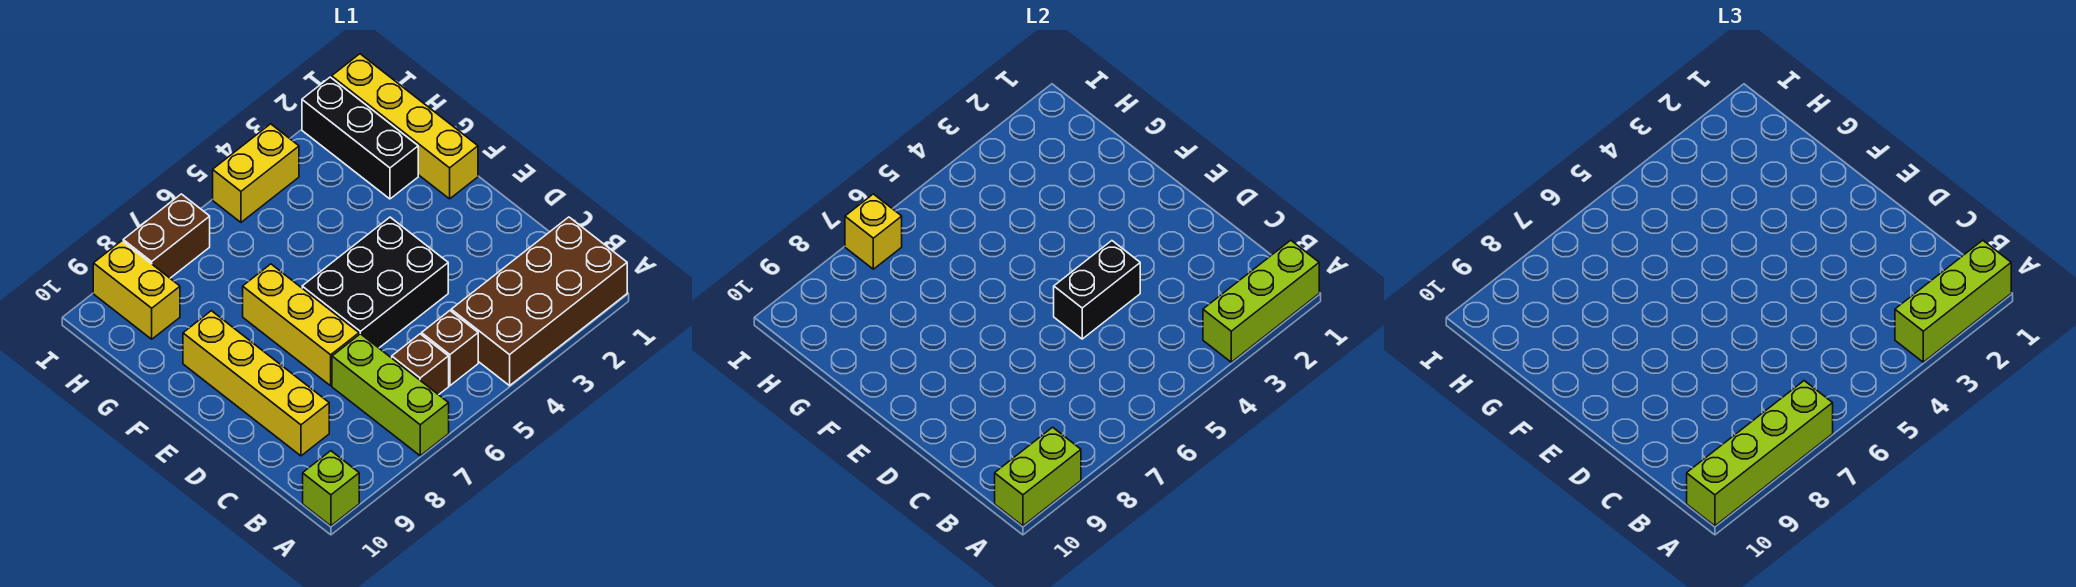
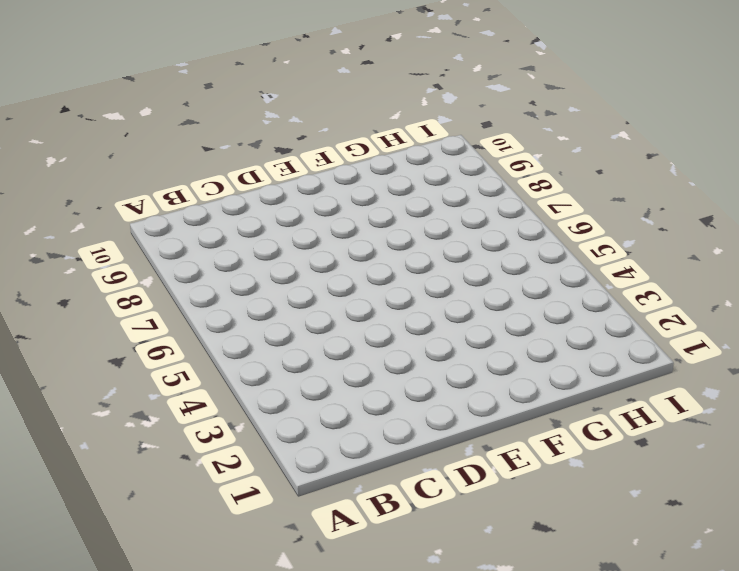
none -> brown 2x4 brick [451,217,627,386]
none -> lime 1x3 brick [332,334,449,456]
none -> lime 1x1 brick [303,451,359,526]

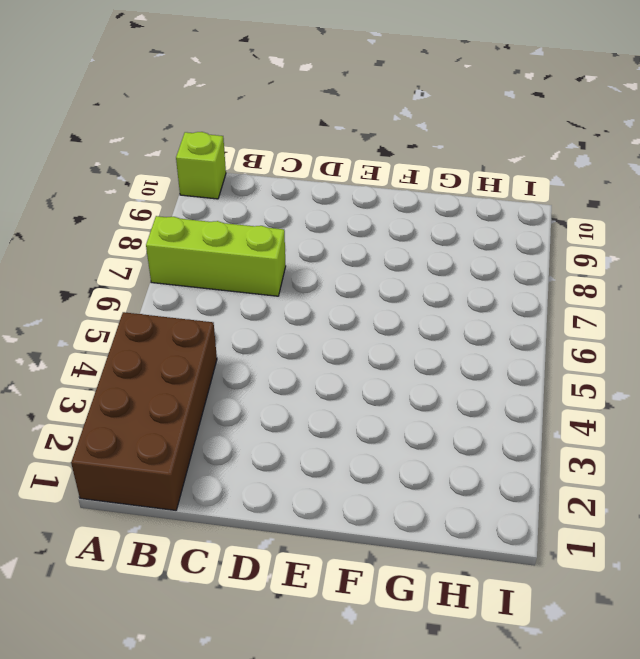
none -> brown 1x1 brick [422,311,478,386]
none -> brown 1x1 brick [392,334,449,395]
none -> yellow 1x4 brick [183,311,329,456]

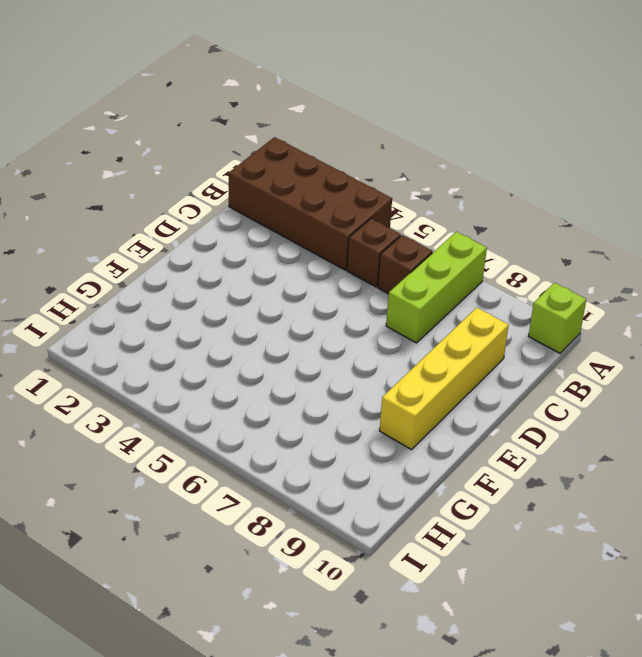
none -> black 2x3 brick [302,217,448,348]
none -> yellow 1x3 brick [243,264,359,386]
none -> yellow 1x4 brick [332,54,478,199]

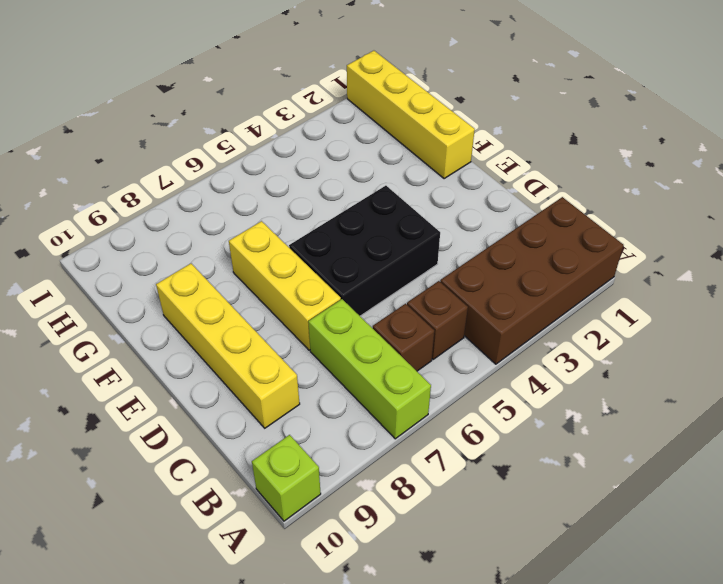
none -> black 1x3 brick [302,77,418,199]
none -> yellow 1x2 brick [93,241,180,339]
none -> yellow 1x2 brick [213,124,299,222]

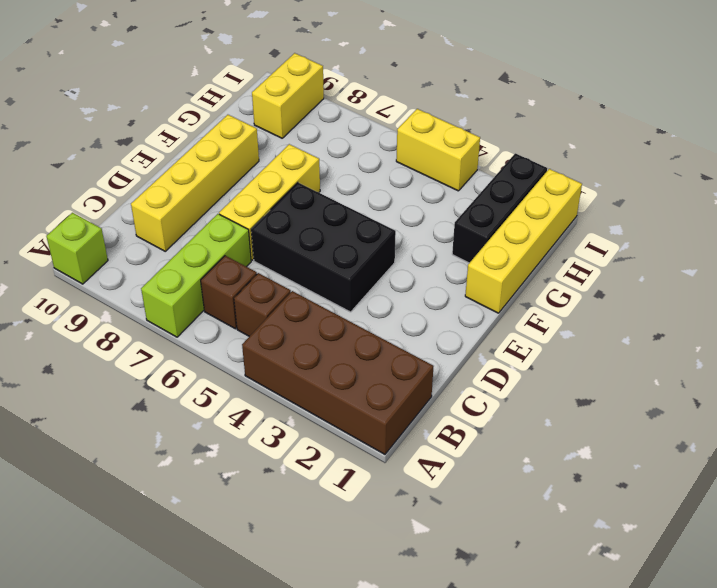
none -> brown 1x2 brick [123,194,210,278]
none -> lime 1x3 brick [1203,240,1319,362]
none -> lime 1x2 brick [995,427,1081,526]

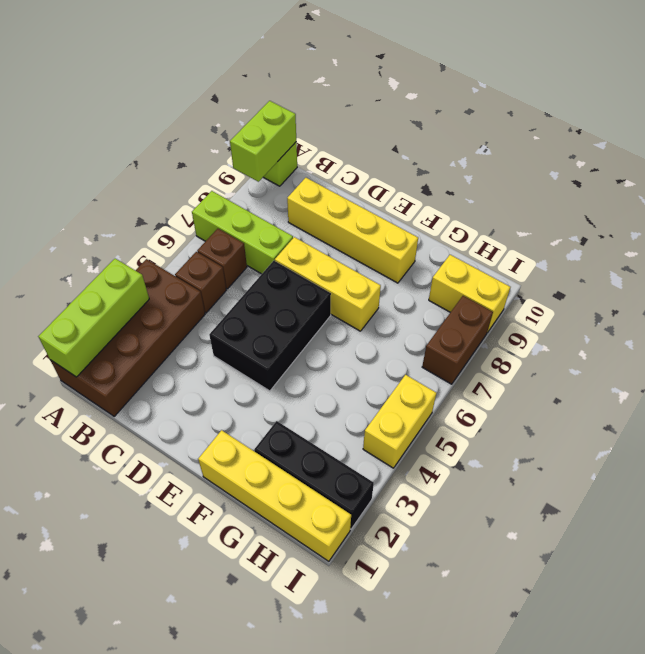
none -> black 1x2 brick [1054,241,1140,339]
none -> yellow 1x1 brick [845,194,902,269]
none -> lime 1x3 brick [1895,240,2011,362]

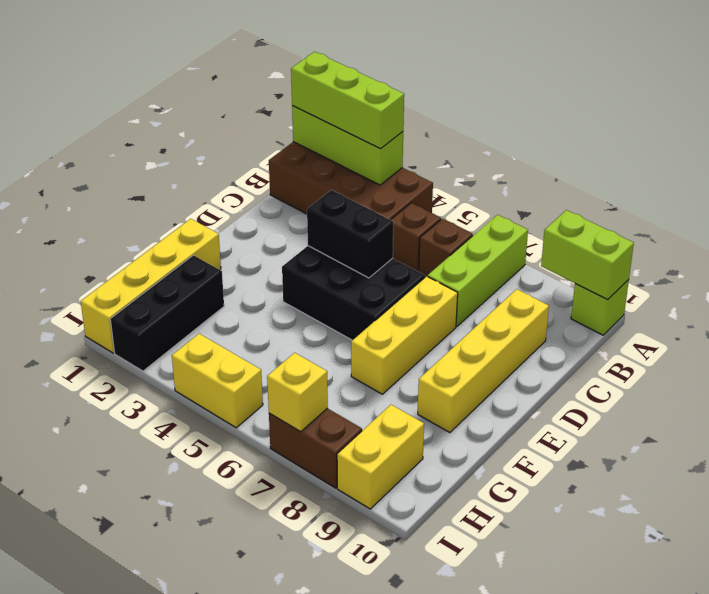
none -> lime 1x4 brick [1687,381,1833,526]

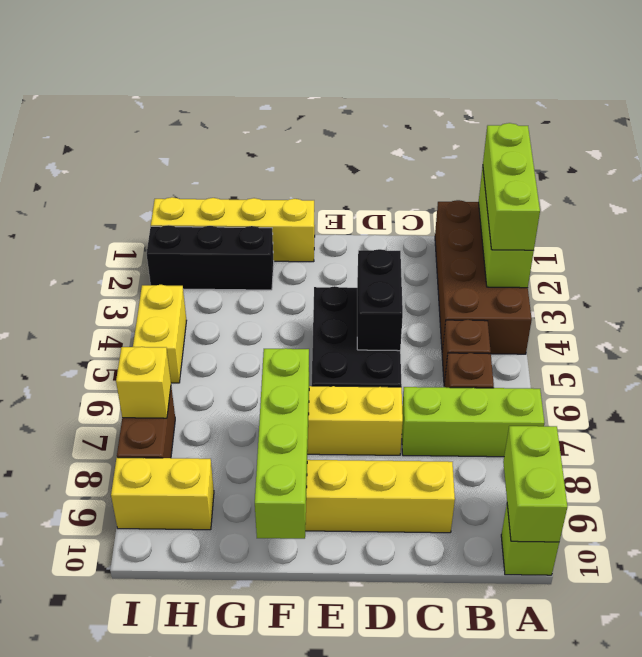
lime 1x4 brick [255,348,309,539] -> lime 1x4 brick moved to [1687,381,1833,526]

